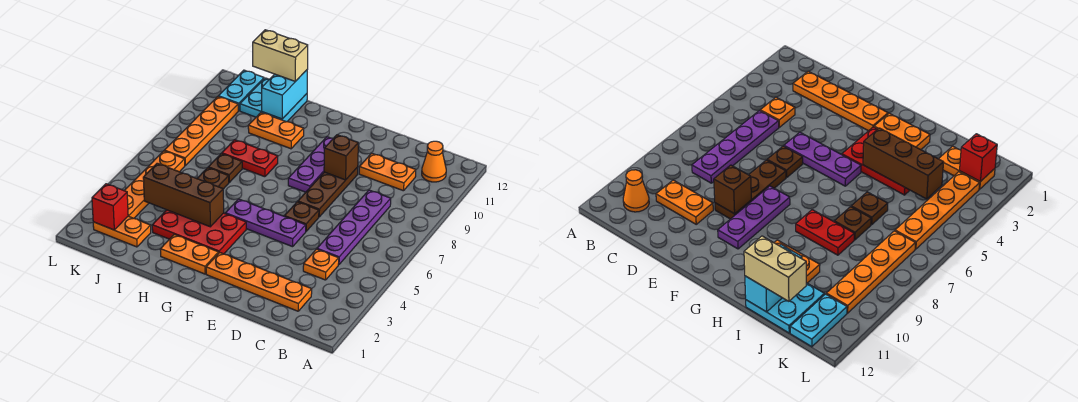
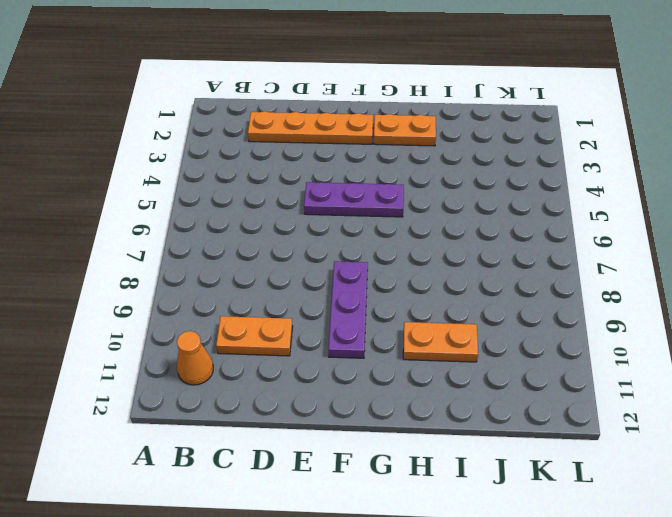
none -> orange 1x1 plate [303,249,339,280]
none -> purple 1x4 plate [317,190,391,265]
none -> brown 1x1 plate [284,202,319,231]

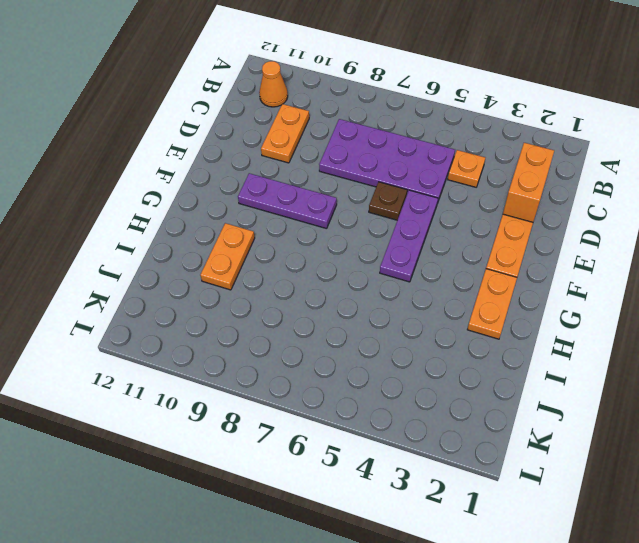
orange 1x2 brick [503,143,554,222] -> none
purple 2x4 plate [319,119,455,201] -> purple 1x4 plate [317,190,391,265]
none -> brown 1x3 plate [298,167,358,217]
none -> red 2x3 plate [152,210,246,254]
none -> red 1x2 plate [222,140,278,177]

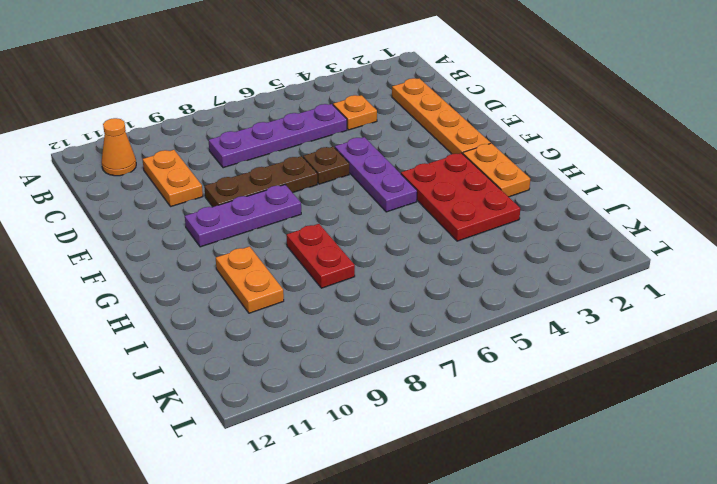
none -> brown 1x1 plate [197,168,229,189]
none -> brown 1x1 plate [208,153,242,182]
none -> cyan 2x2 plate [240,78,307,122]

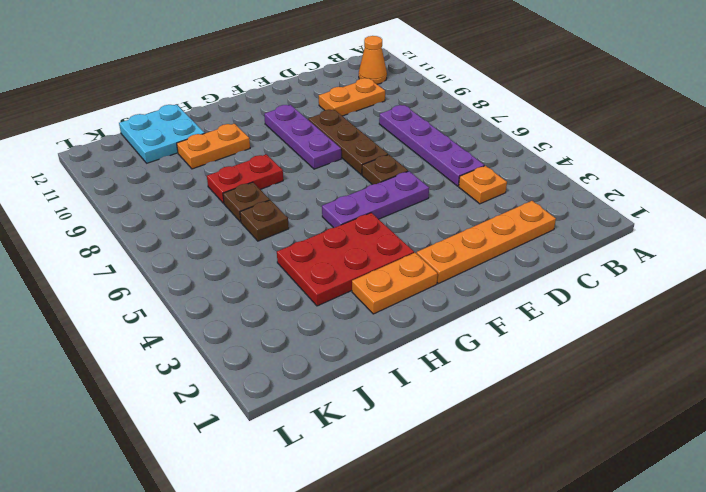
none -> orange 1x2 plate [93,216,151,247]
none -> orange 1x4 plate [124,151,185,218]
none -> orange 1x4 plate [164,97,238,165]

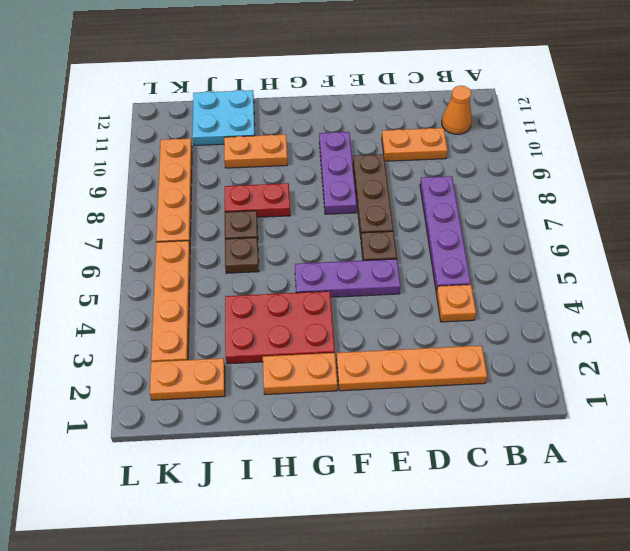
none -> cyan 1x2 plate [218,70,264,111]
none -> brown 1x1 brick [324,135,358,180]
none -> brown 1x3 brick [143,163,224,227]

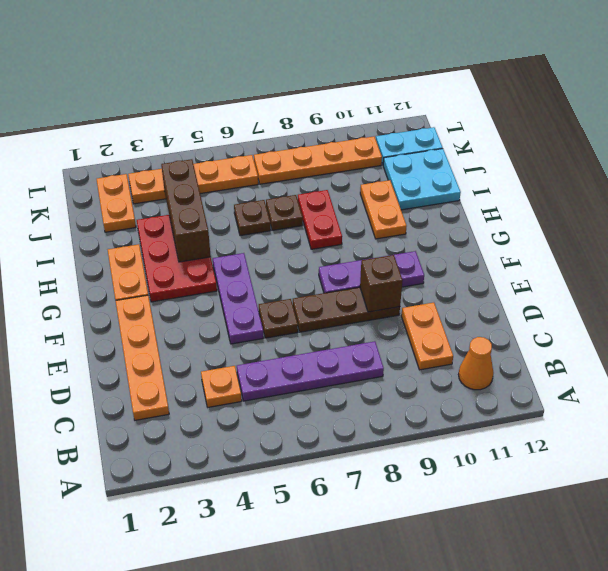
none -> cyan 1x2 brick [262,70,307,119]
none -> red 1x1 brick [92,184,128,230]
none -> tan 1x2 brick [253,30,308,81]

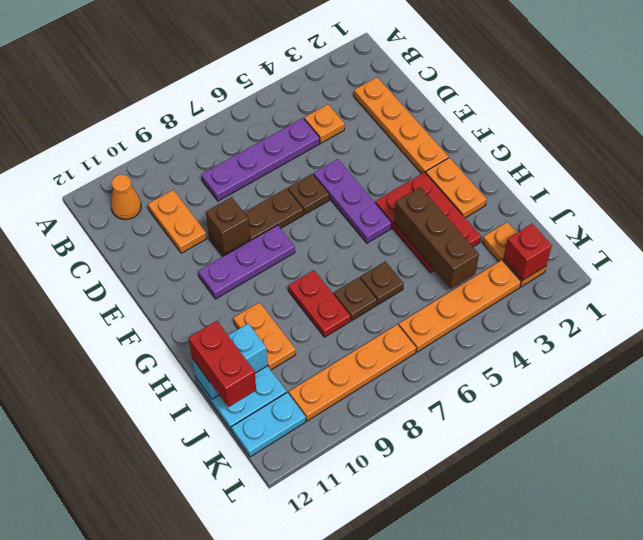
red 1x2 brick [188,321,256,407] -> tan 1x2 brick [253,30,308,81]

